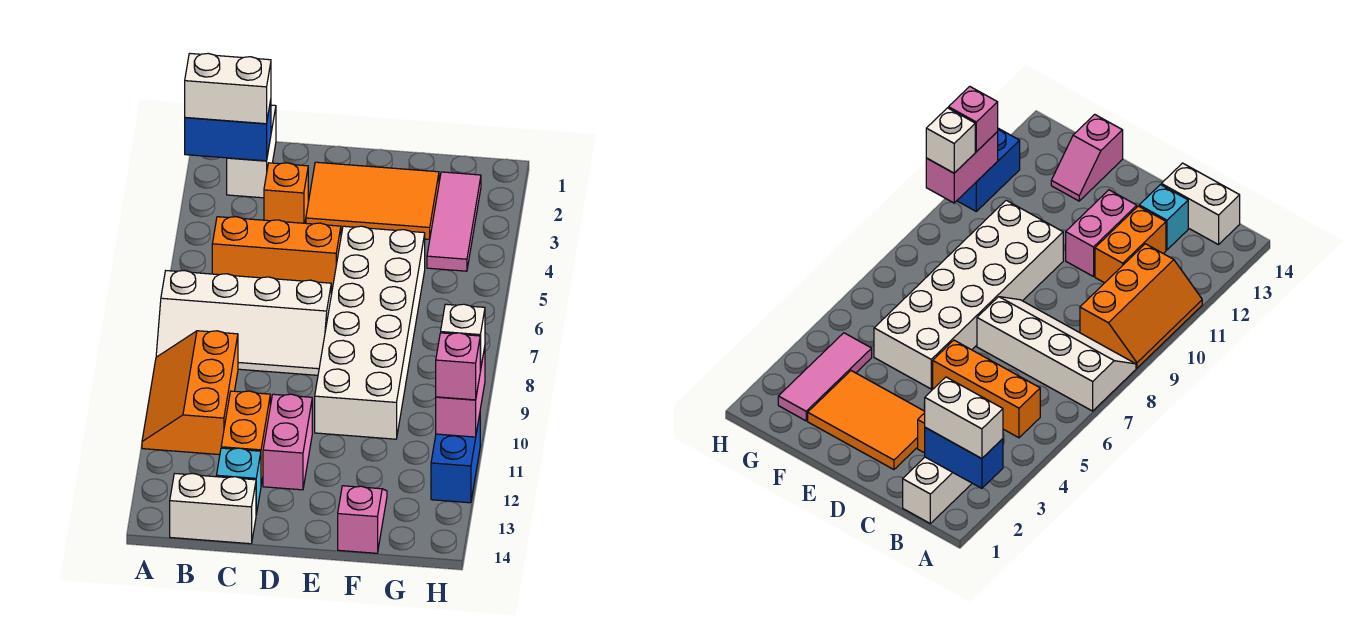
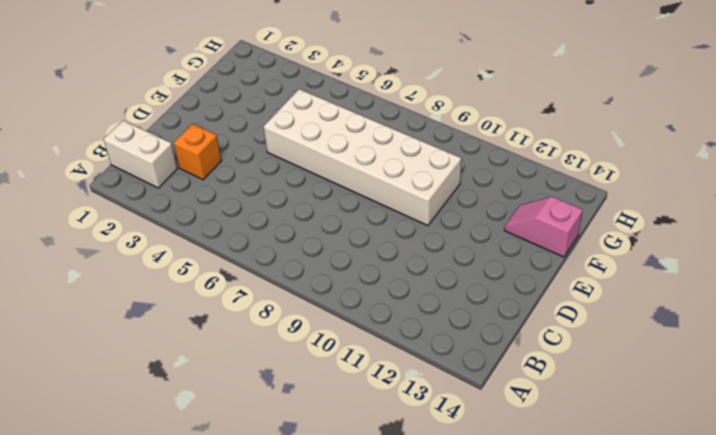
none -> white 2x4 slope [156,271,331,375]
none -> orange 2x3 slope [142,331,238,455]
none -> orange 1x3 brick [212,217,341,290]

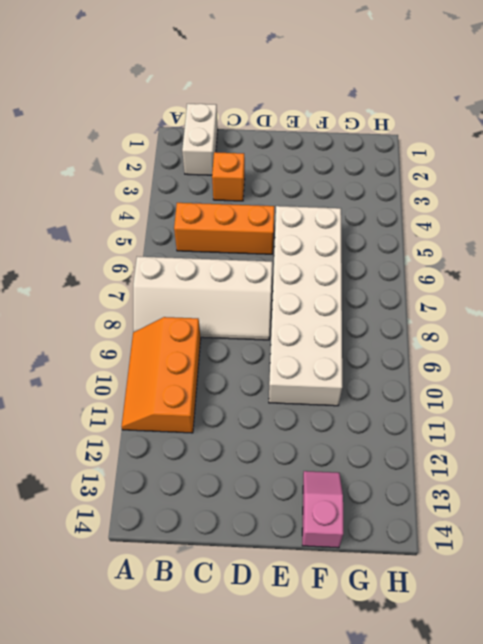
none -> white 1x2 brick [170,473,256,544]
none -> orange 1x2 brick [221,391,270,484]
none -> cyan 1x1 brick [216,448,261,514]

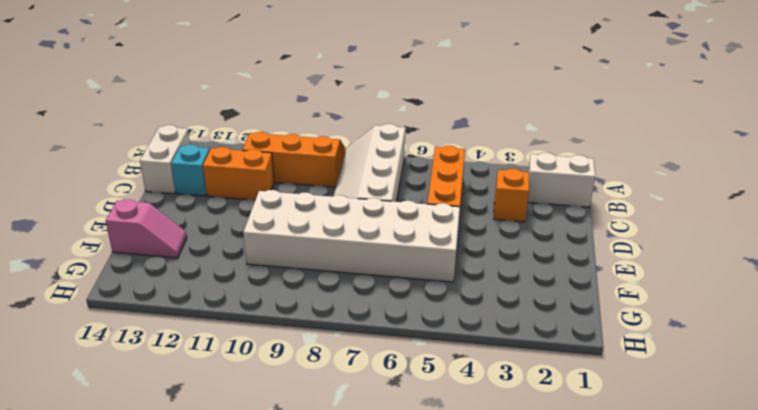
none -> orange 2x3 tile [306,162,439,239]
none -> pink 1x2 brick [263,394,312,490]
none -> pink 1x3 tile [427,172,481,271]

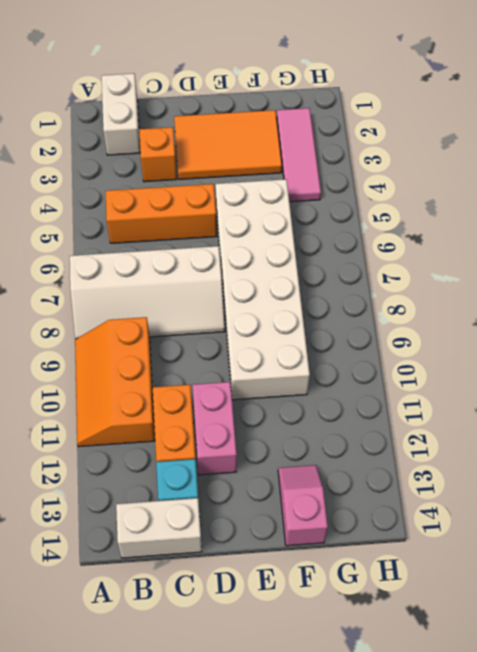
none -> blue 1x2 brick [431,415,480,503]
none -> blue 1x2 brick [185,100,271,161]
none -> pink 1x2 brick [436,347,485,437]

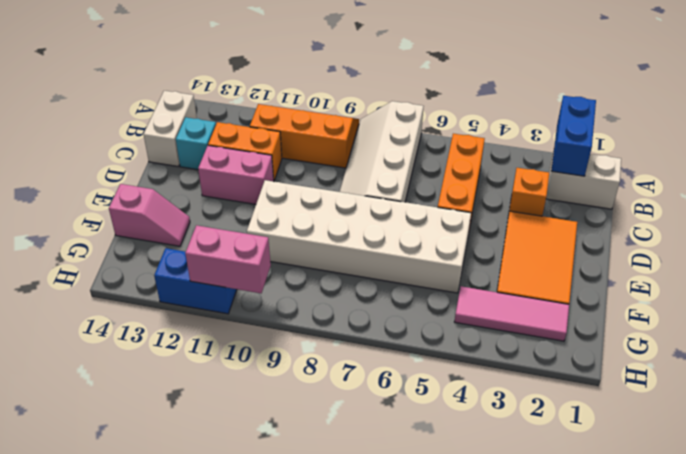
none -> white 1x2 brick [185,53,271,124]
none -> white 1x1 brick [441,304,485,371]
none -> pink 1x1 brick [436,333,480,400]

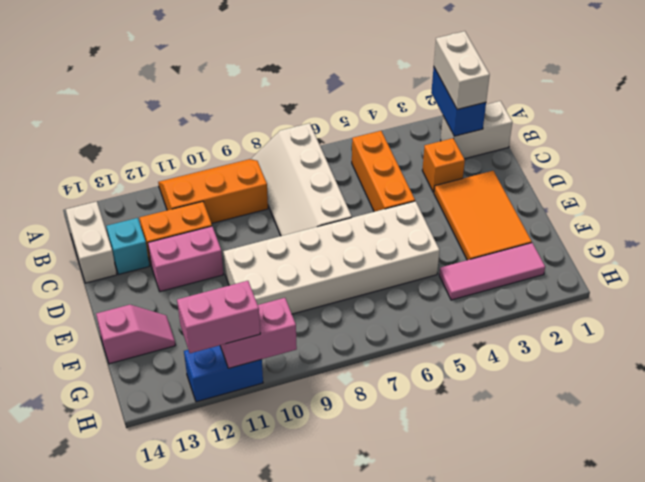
pink 1x2 brick [177,281,260,353] -> pink 1x1 brick [436,333,480,400]
none -> white 1x1 brick [441,304,485,371]

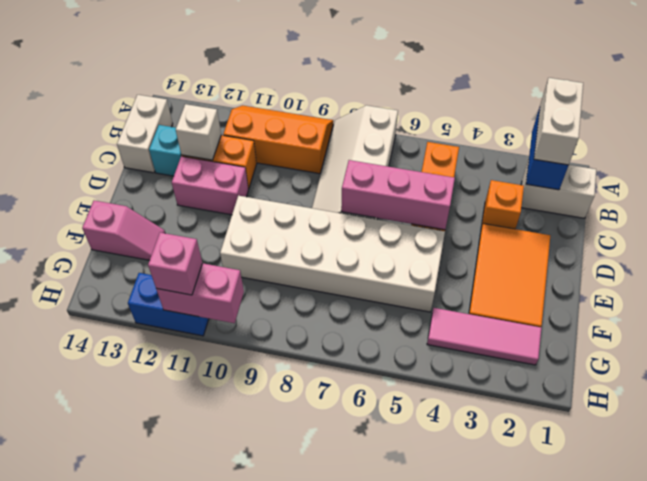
white 1x1 brick [176,104,221,160] -> white 1x1 brick moved to [441,304,485,371]
pink 1x3 brick [341,160,455,230] -> none

